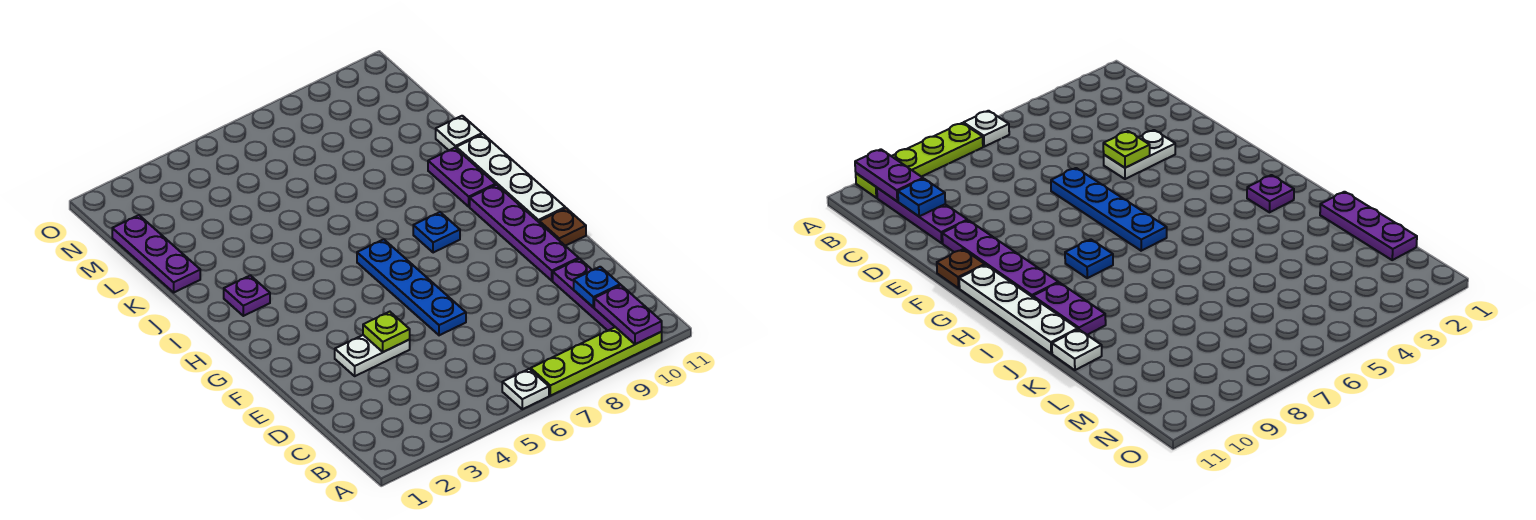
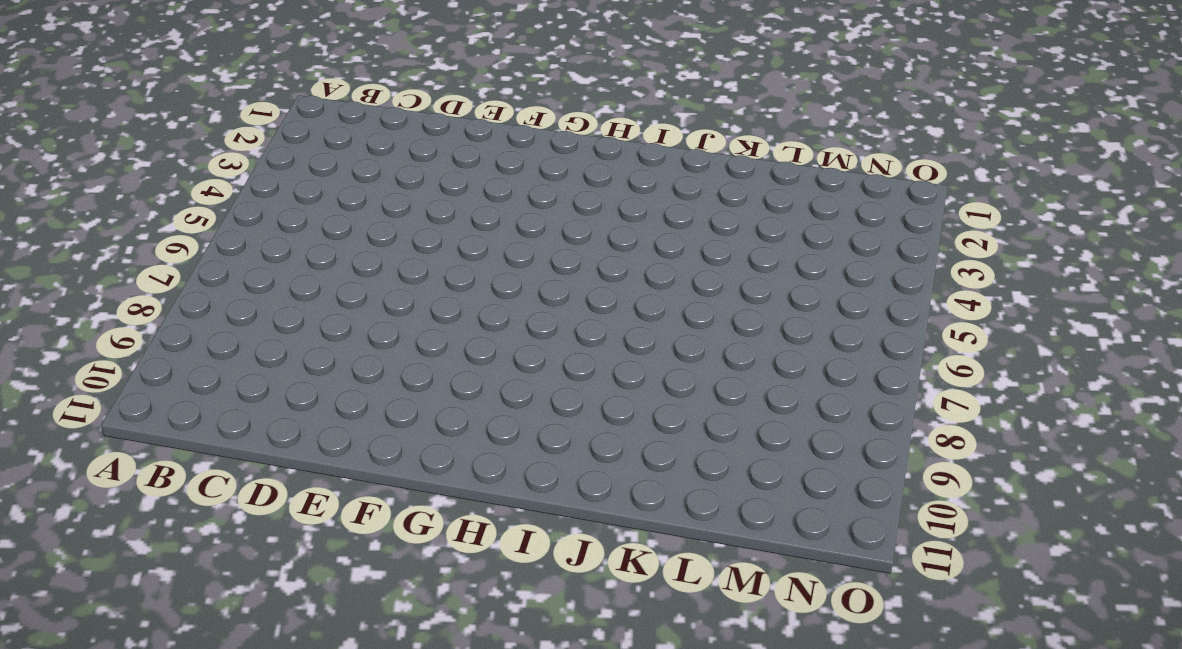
none -> white 1x1 plate [502,369,549,409]
none -> lime 1x4 plate [531,327,662,396]
none -> purple 1x3 plate [553,259,615,331]

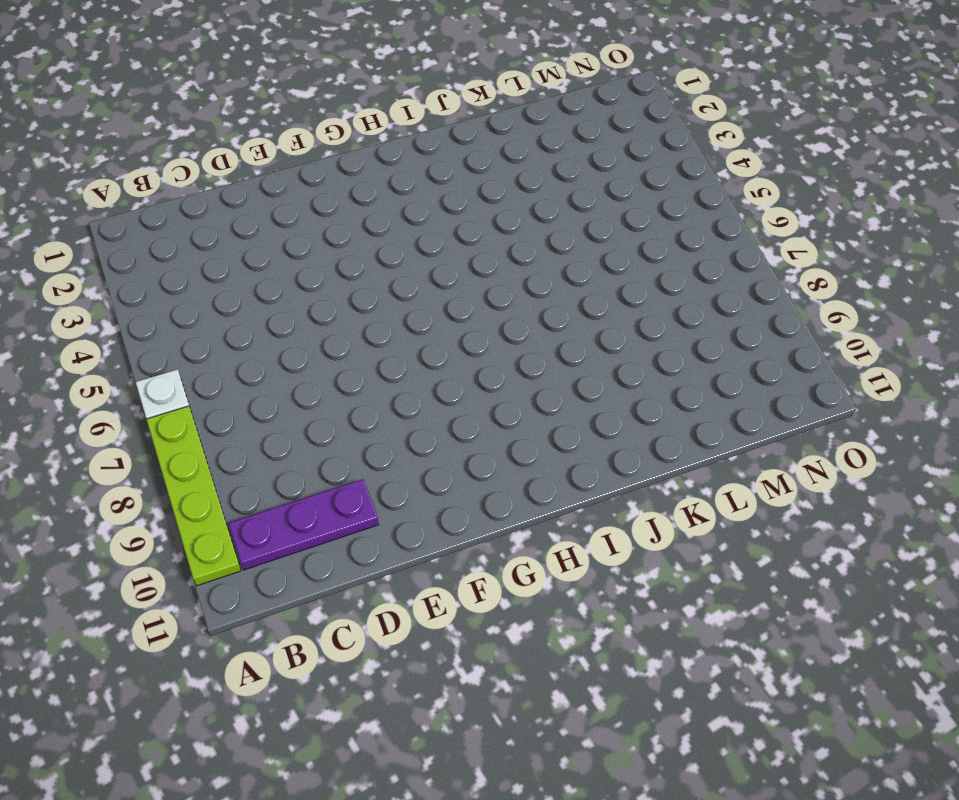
none -> white 1x2 plate [335,335,410,376]
none -> blue 1x4 plate [357,239,466,335]
none -> purple 1x4 plate [470,185,579,281]

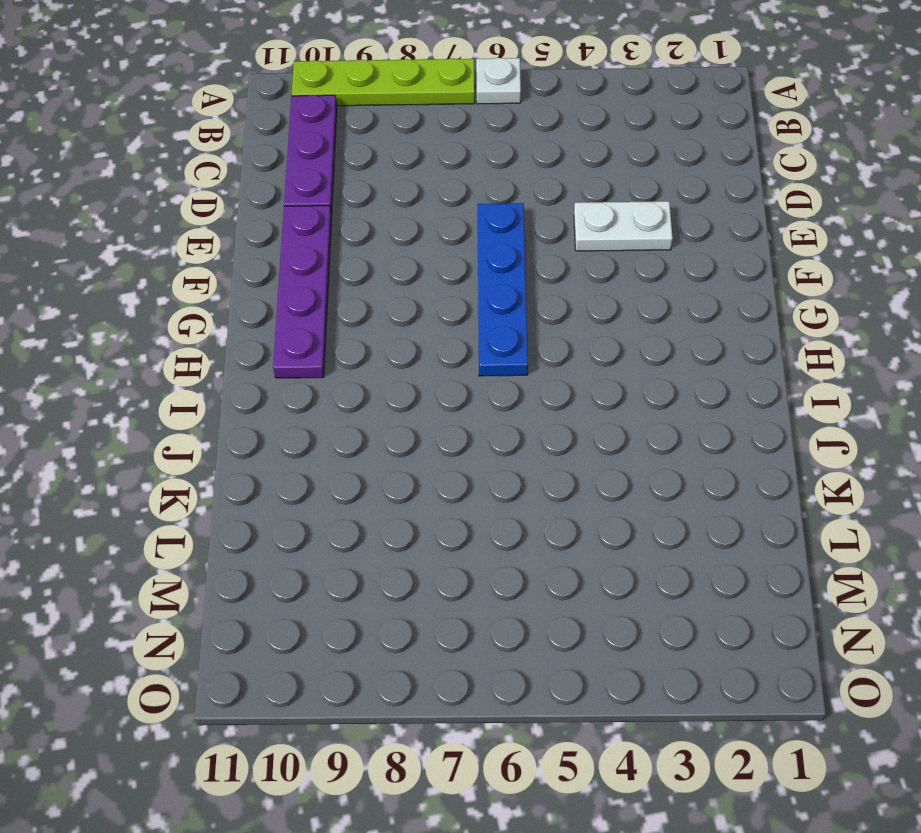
none -> brown 1x1 plate [539,208,586,246]
none -> white 1x4 plate [456,134,565,222]
none -> blue 1x1 plate [413,212,460,253]

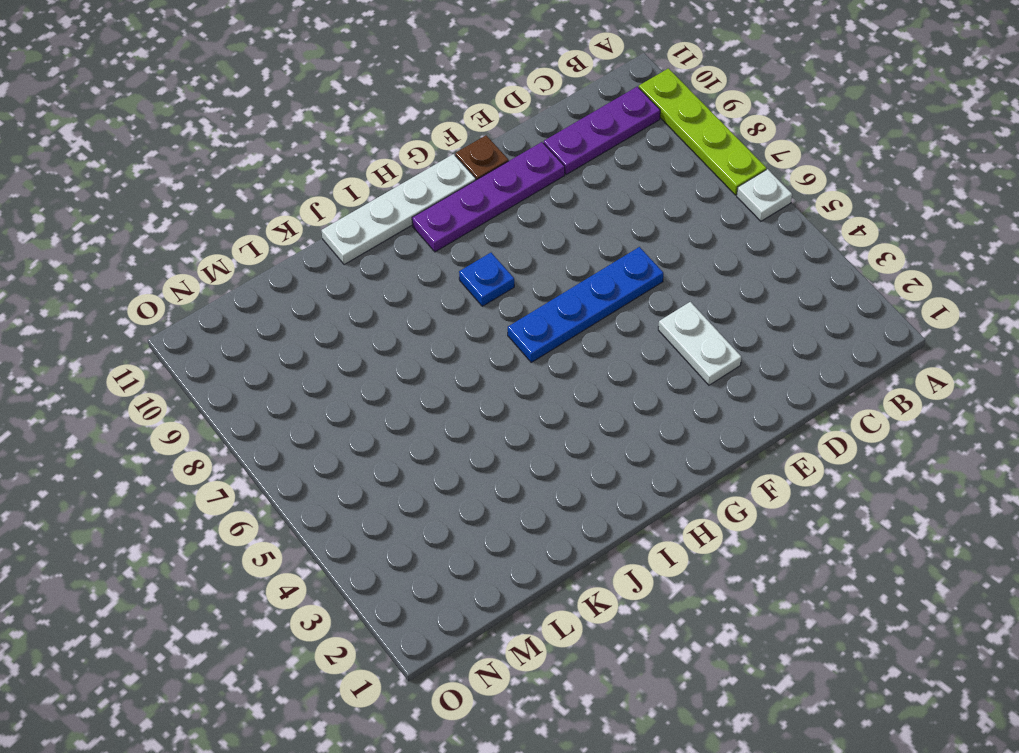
none -> purple 1x1 plate [224,275,270,316]
none -> purple 1x2 plate [428,148,496,207]
none -> purple 1x3 plate [112,215,200,292]

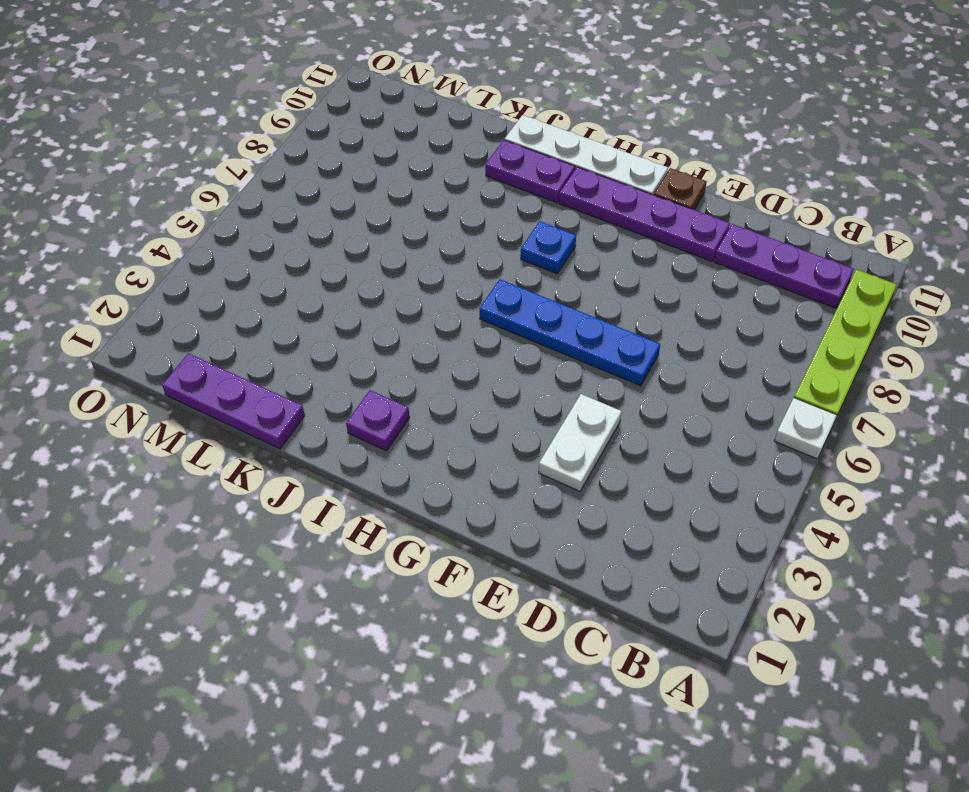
none -> white 1x1 plate [436,116,482,150]
none -> purple 1x2 plate [594,285,662,344]
none -> blue 1x1 plate [574,267,620,307]

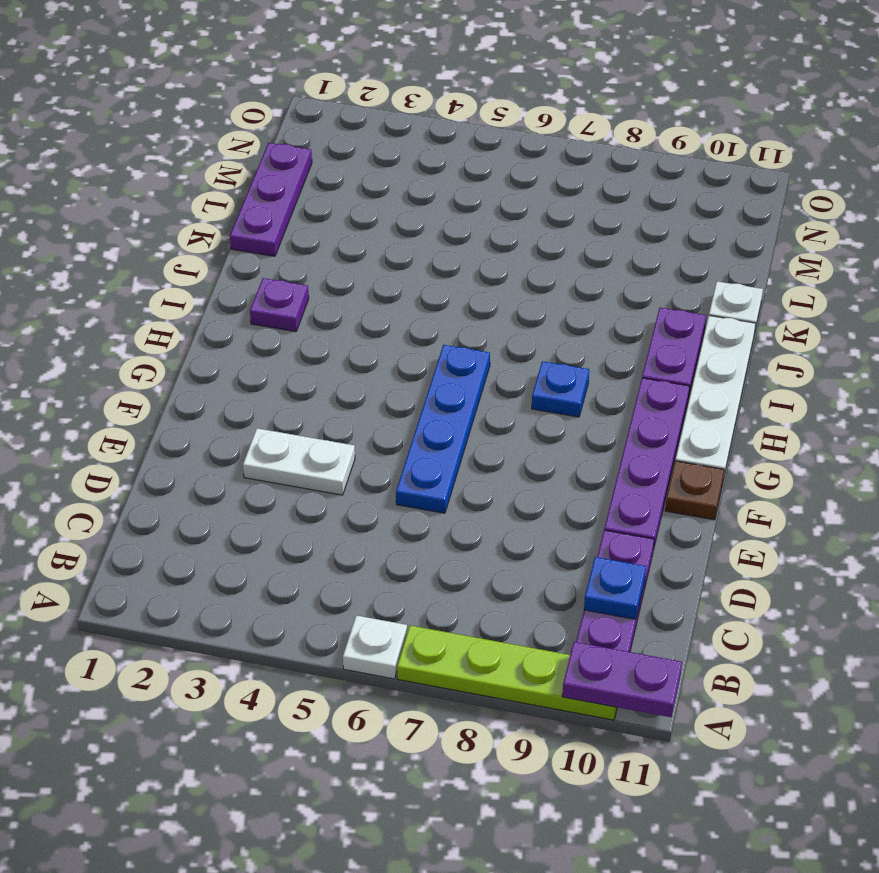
purple 1x2 plate [562,642,682,717] -> purple 1x2 plate turned to [594,285,662,344]
none -> lime 1x1 plate [363,312,410,352]

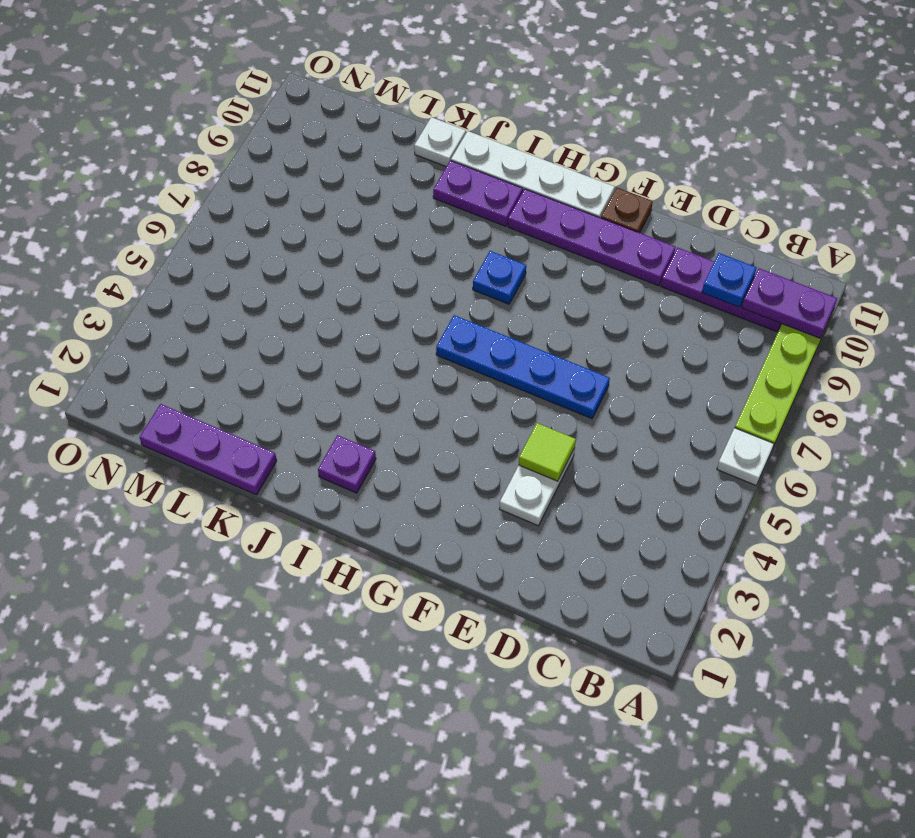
lime 1x1 tile [519,423,576,481] -> lime 1x1 plate [363,312,410,352]

